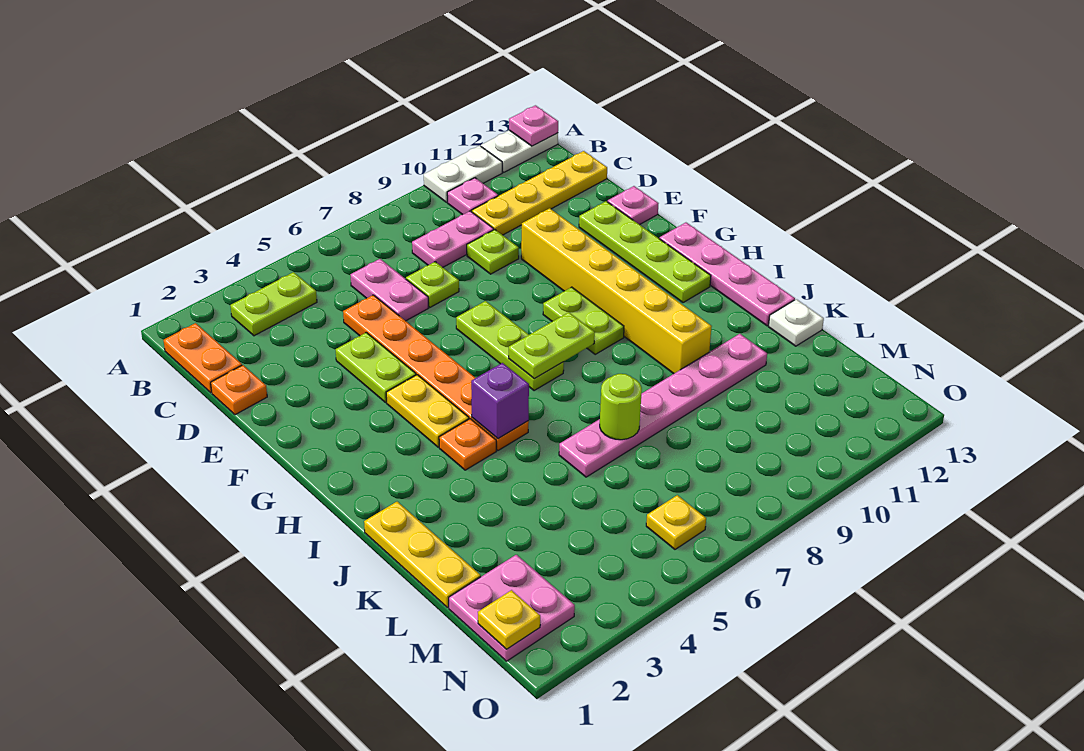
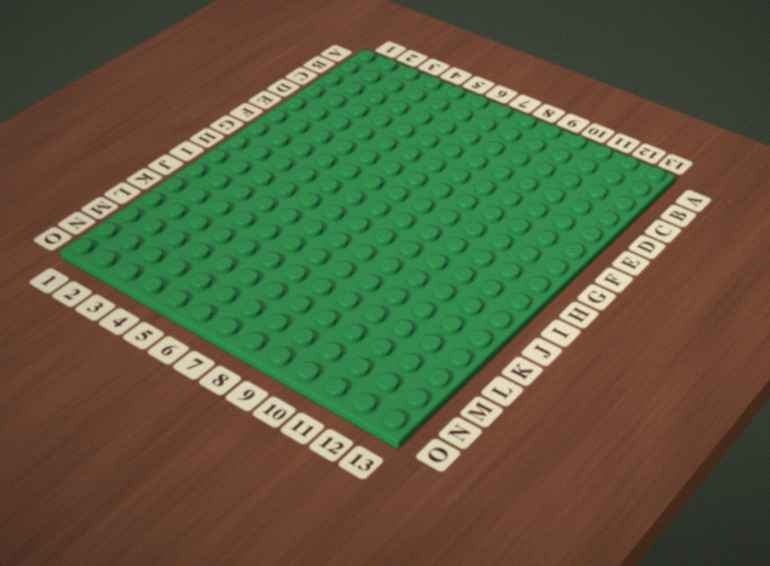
none -> white 1x2 plate [424,146,502,202]
none -> white 1x2 plate [481,130,558,172]
none -> orange 1x2 plate [164,323,242,393]
none -> lime 1x2 plate [230,272,317,336]

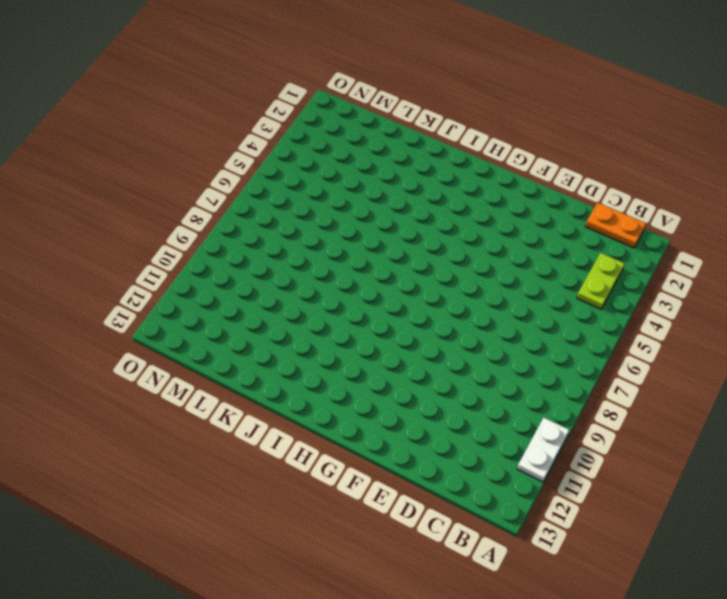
none -> white 1x2 plate [481,130,558,172]
none -> pink 1x1 plate [447,178,498,215]
none -> pink 1x2 plate [351,259,428,321]
none -> pink 1x2 plate [412,211,494,267]

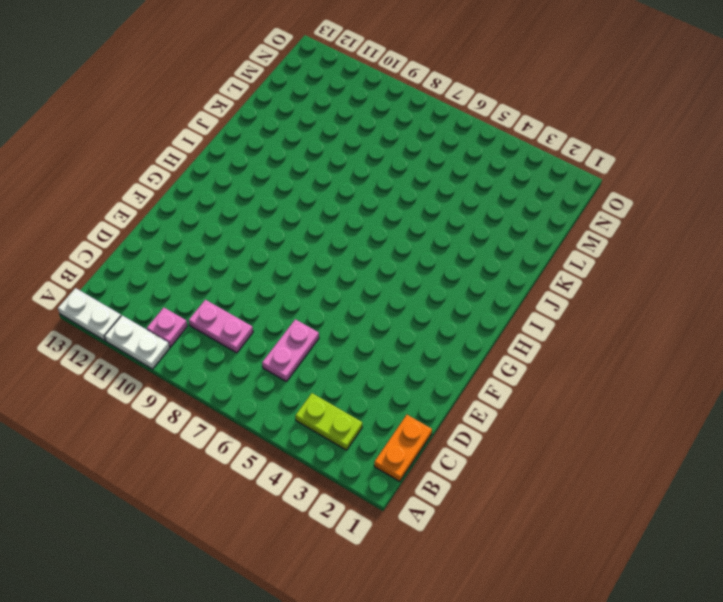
none -> yellow 1x4 plate [472,151,607,235]
none -> orange 1x1 plate [211,365,267,415]
none -> orange 1x6 plate [343,295,529,451]
none -> lime 1x1 plate [406,262,459,307]

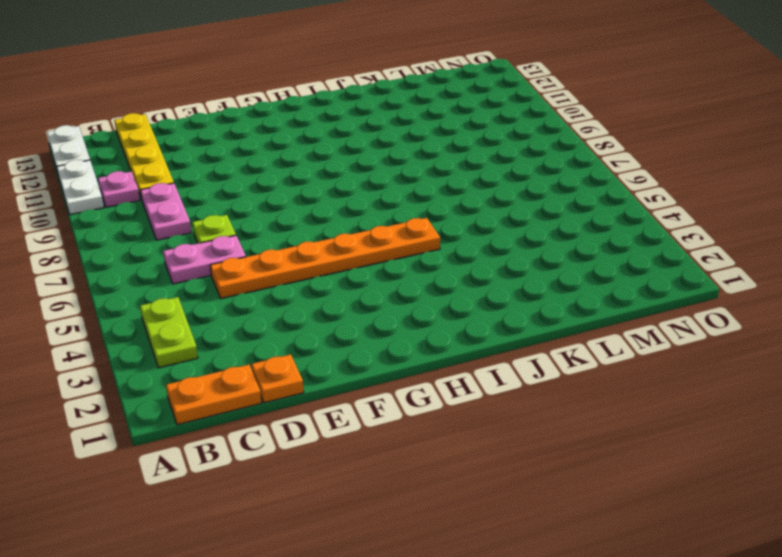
none -> lime 1x1 plate [467,230,519,274]
none -> lime 1x2 plate [336,333,416,402]
none -> yellow 1x6 brick [521,208,712,374]
none -> lime 1x4 plate [579,201,711,303]

